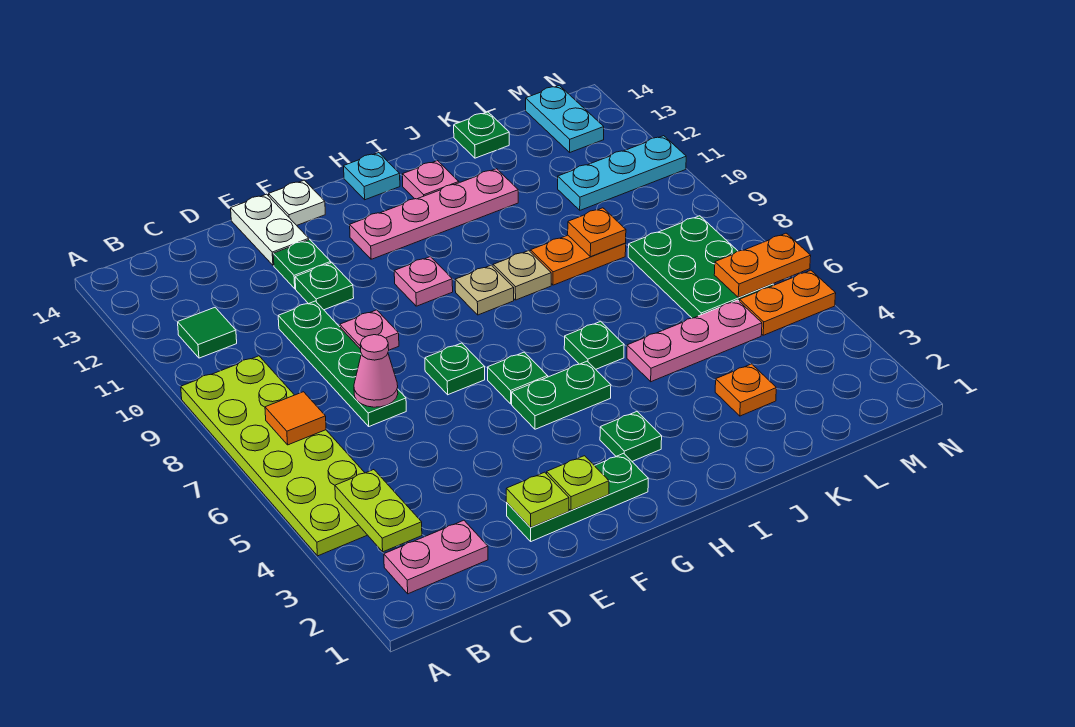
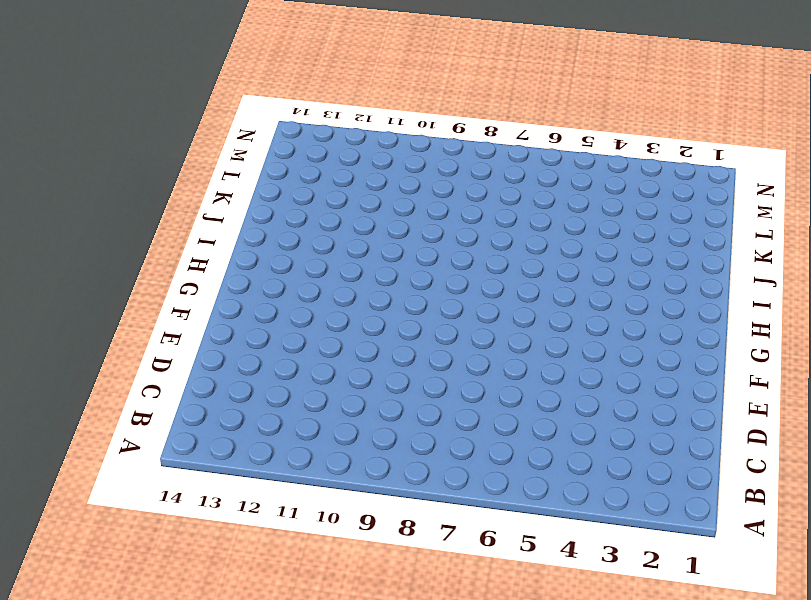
none -> lime 2x6 plate [181,356,367,556]
none -> pink 1x2 plate [384,520,488,594]
none -> green 1x1 tile [178,308,237,358]
none -> green 1x4 plate [278,301,406,426]

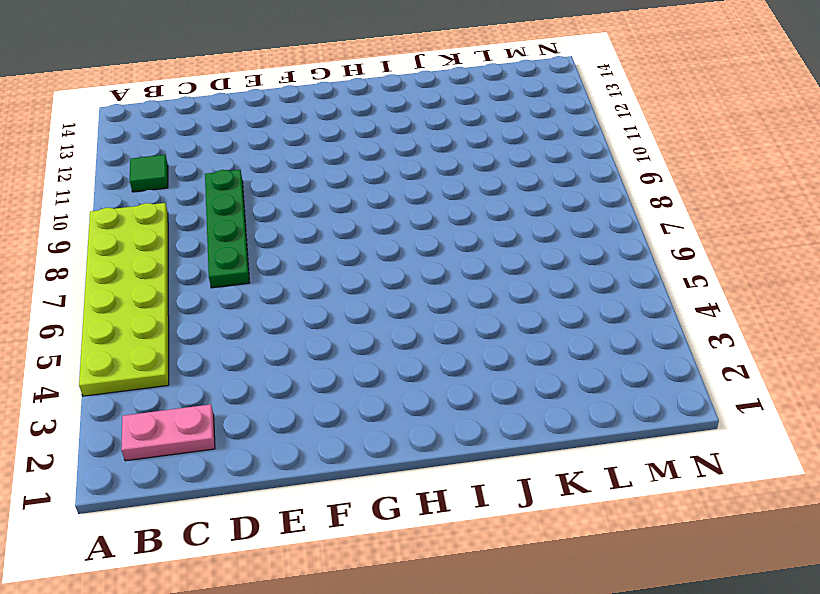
none -> green 1x3 plate [507,453,648,541]
none -> pink 1x1 plate [340,310,399,350]
none -> green 1x1 plate [295,263,354,310]
none -> green 1x1 plate [273,240,331,289]

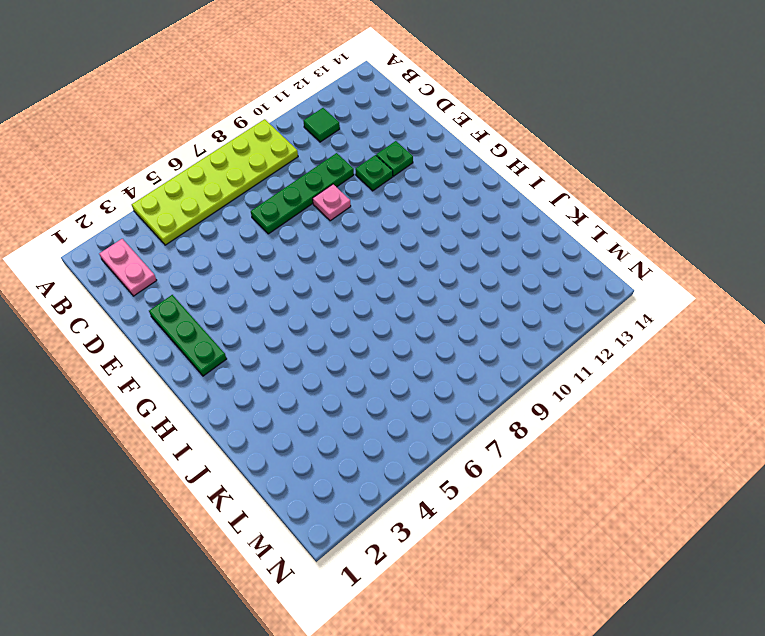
none -> white 1x2 plate [231,194,309,265]
none -> green 1x1 plate [425,343,485,395]
none -> white 1x1 plate [269,180,325,225]
none -> green 1x2 plate [512,361,611,429]

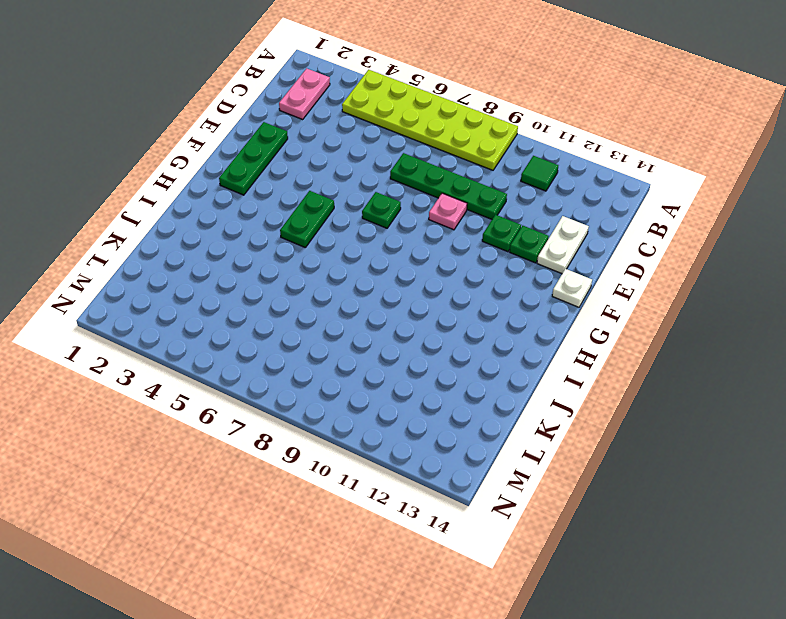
white 1x2 plate [537,216,589,274] -> white 1x2 plate turned to [231,194,309,265]
none -> green 1x1 plate [488,352,548,404]
none -> pink 1x1 plate [394,257,453,306]
none -> pink 1x4 plate [350,169,518,259]
none -> green 1x1 plate [600,412,662,461]

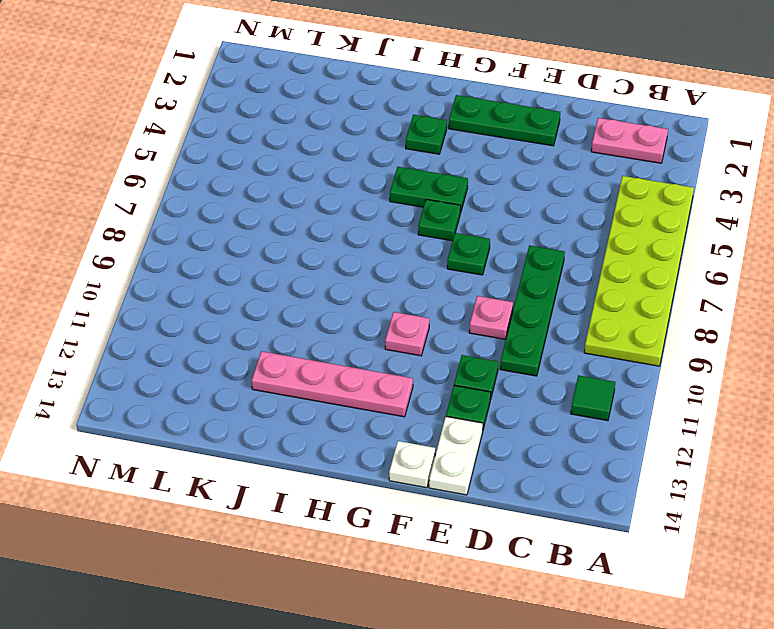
none -> tan 1x1 plate [455,265,514,315]
none -> cyan 1x1 plate [344,153,400,200]
none -> green 1x1 plate [564,321,624,369]
none -> tan 1x1 plate [493,251,551,300]

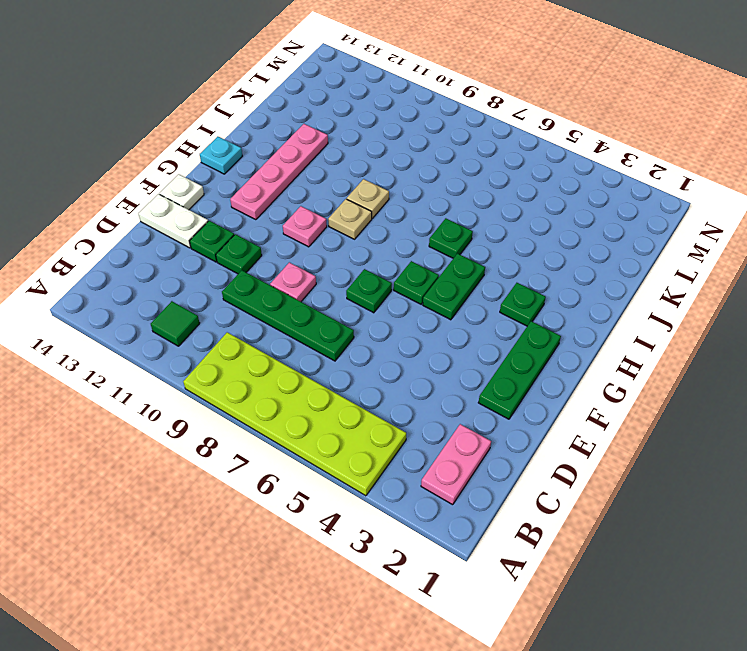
none -> pink 1x1 plate [403,161,459,199]
none -> pink 1x3 plate [627,300,762,382]
none -> orange 1x2 plate [531,235,626,285]
none -> orange 1x1 plate [715,364,776,416]

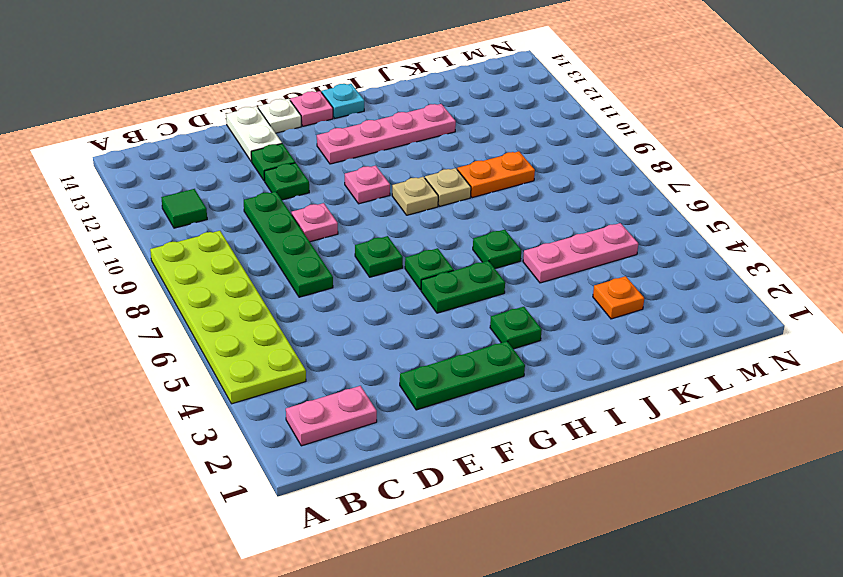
pink 1x1 plate [290,91,333,126] -> pink 1x1 plate moved to [403,161,459,199]
none -> green 1x1 plate [454,112,509,158]
none -> green 2x3 plate [628,216,773,318]
none -> cyan 1x3 plate [558,136,686,210]
none -> orange 1x2 plate [739,270,836,335]

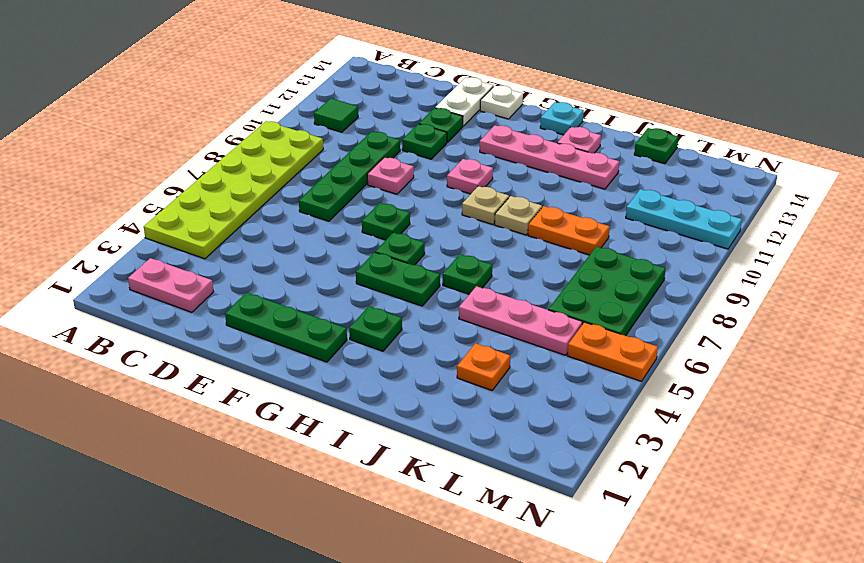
none -> cyan 1x2 plate [526,85,604,152]
none -> lime 1x2 plate [335,470,422,552]
none -> orange 1x1 tile [265,392,326,445]
none -> pink 1x1 cone [354,335,398,407]

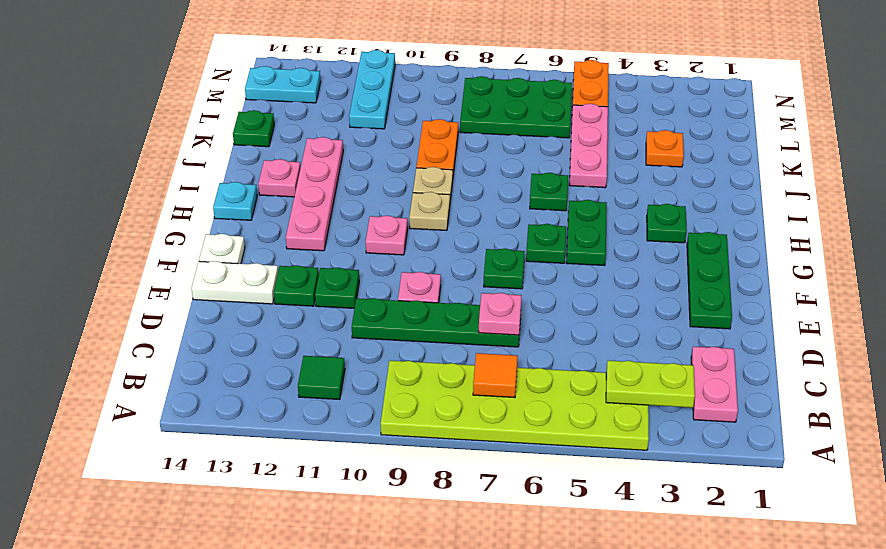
pink 1x1 plate [479,293,522,335] -> pink 1x1 cone [354,335,398,407]
none -> lime 1x1 plate [506,472,569,528]
none -> lime 1x1 plate [547,456,609,511]
none -> orange 1x1 plate [568,208,626,257]
none -> orange 1x2 plate [714,233,811,298]

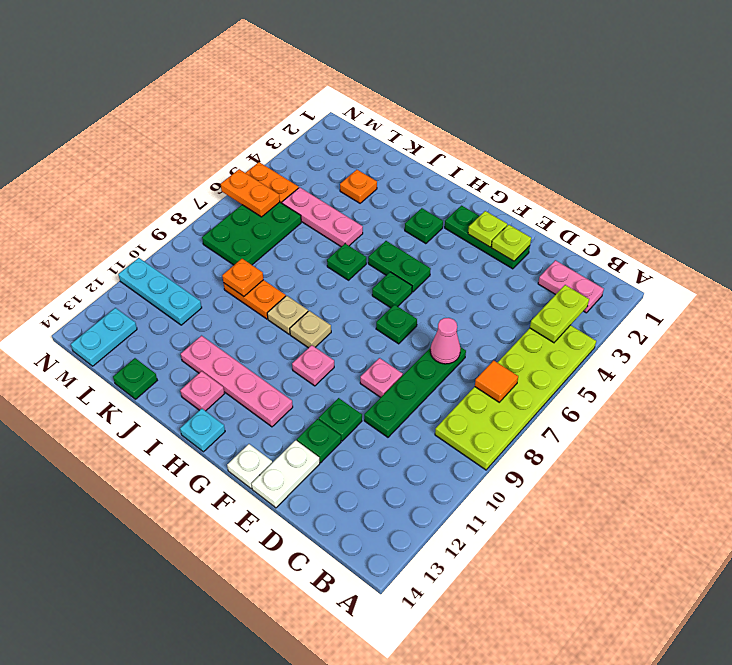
none -> green 1x1 tile [178,308,237,358]

